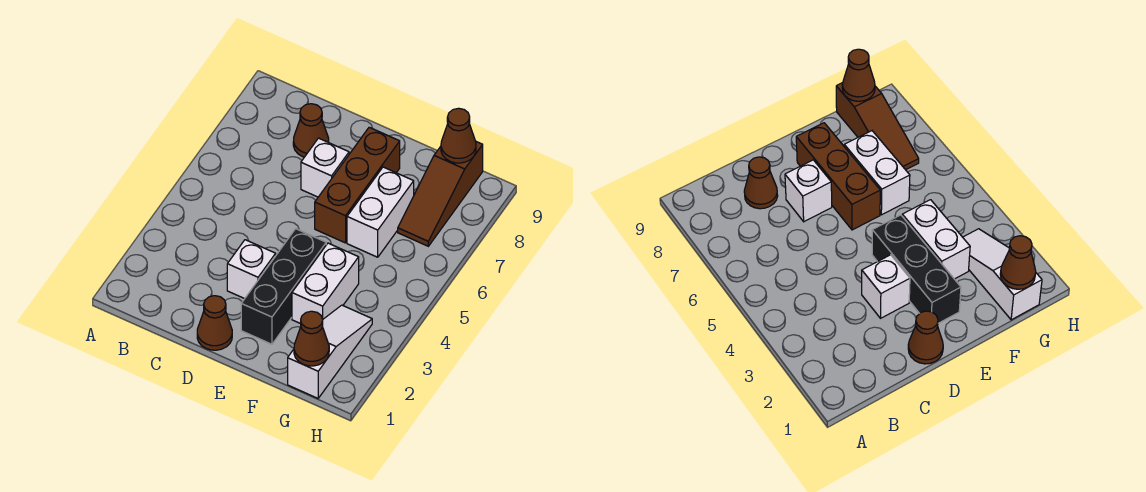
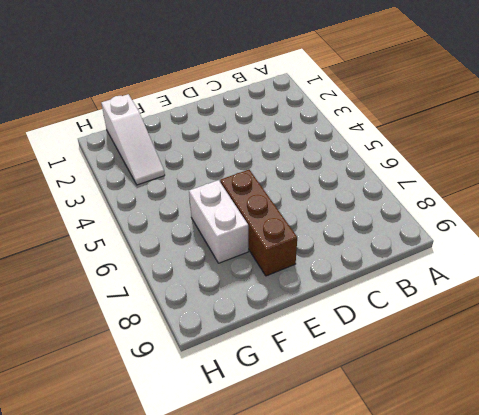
none -> brown 1x1 cone [293,104,329,157]
none -> brown 1x1 cone [197,296,232,350]
none -> white 1x1 brick [227,240,276,299]

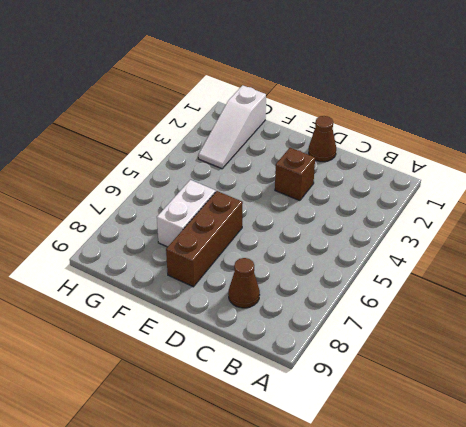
brown 1x1 brick [275,148,315,201] -> white 1x1 brick [227,240,276,299]
none -> white 1x1 brick [301,138,349,197]
none -> black 1x3 brick [241,229,326,344]
none -> white 1x2 brick [292,243,359,324]

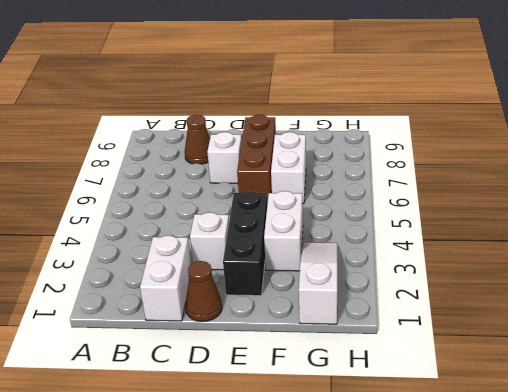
white 1x2 brick [140,235,191,321] -> none
none -> brown 1x3 slope [398,142,483,246]
none -> brown 1x1 cone [294,311,329,366]
none -> brown 1x1 cone [441,108,476,163]

